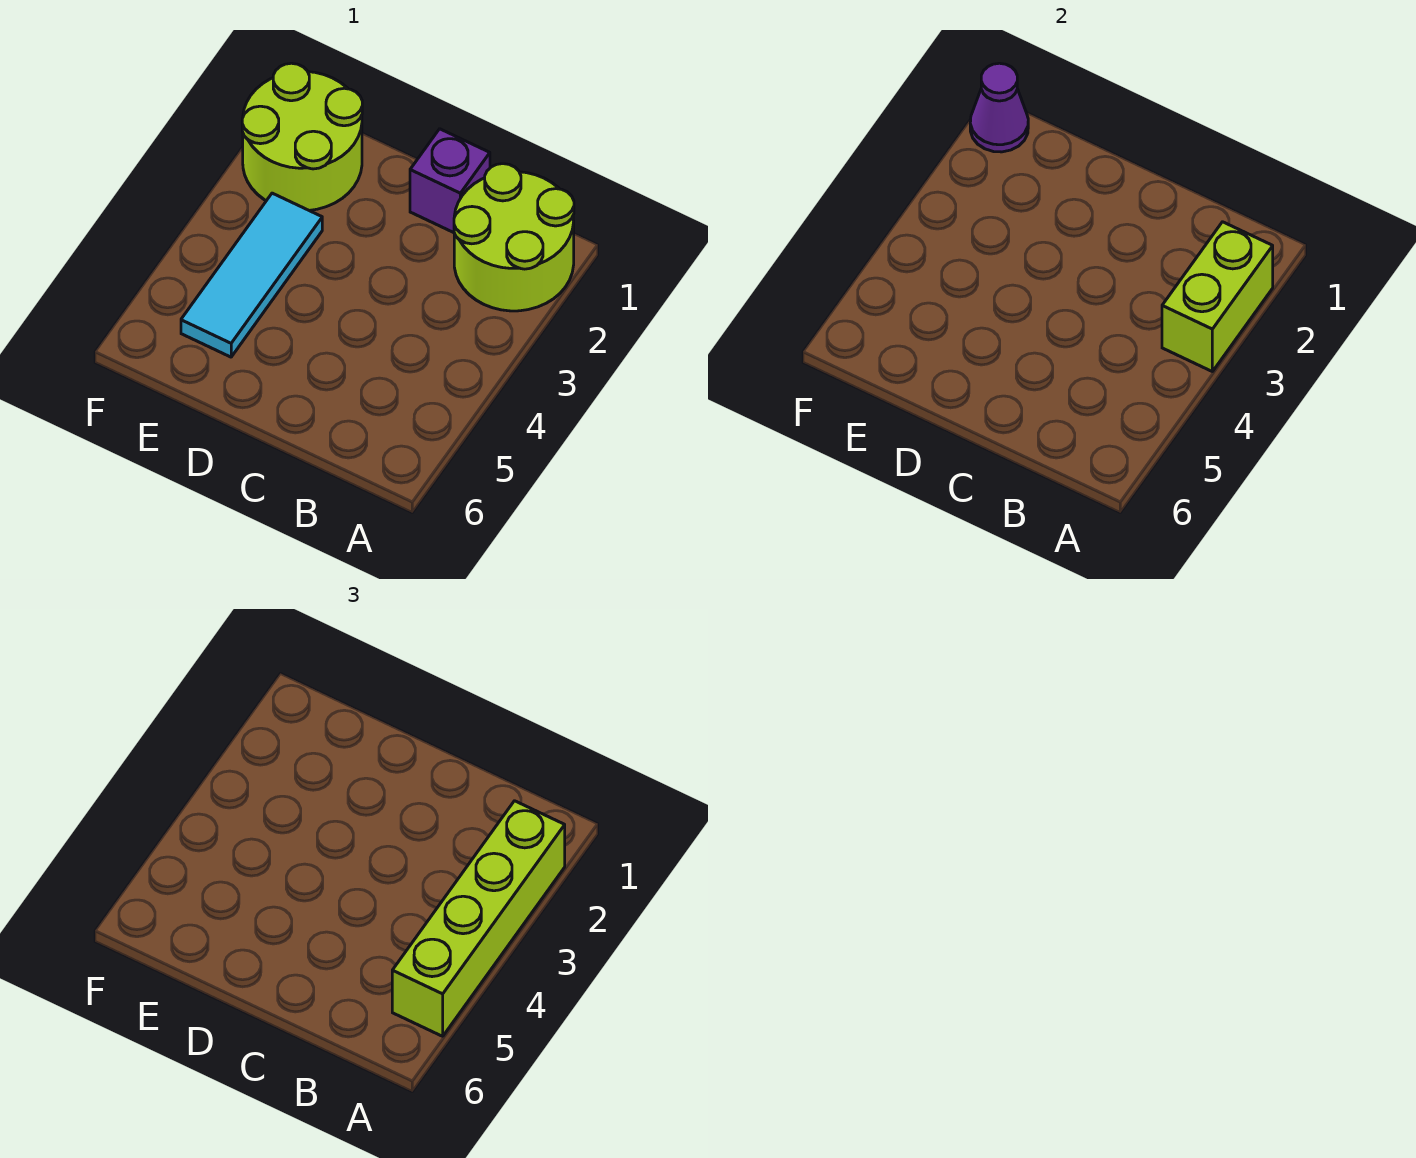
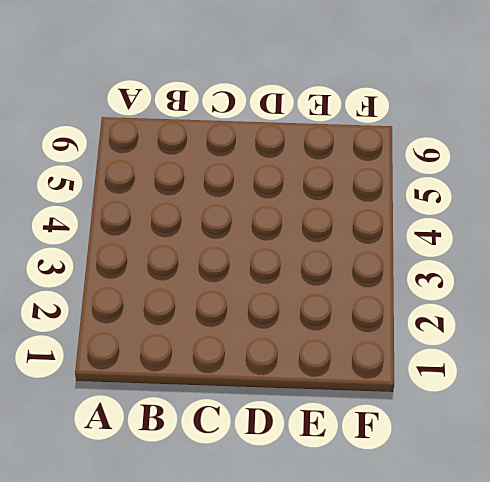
none -> lime 2x2 round brick [454,164,574,311]
none -> purple 1x1 brick [410,129,490,233]

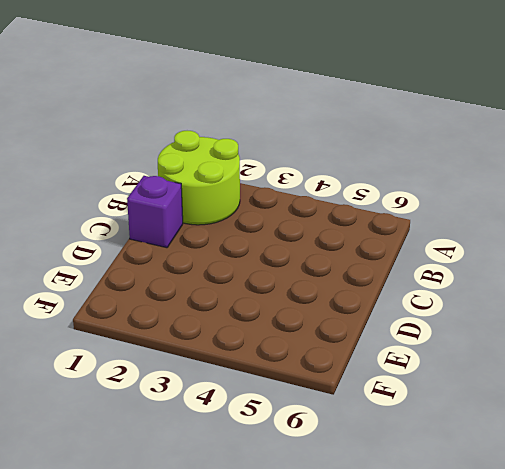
none -> lime 2x2 round brick [242,63,362,210]
none -> cyan 1x3 tile [181,193,322,357]

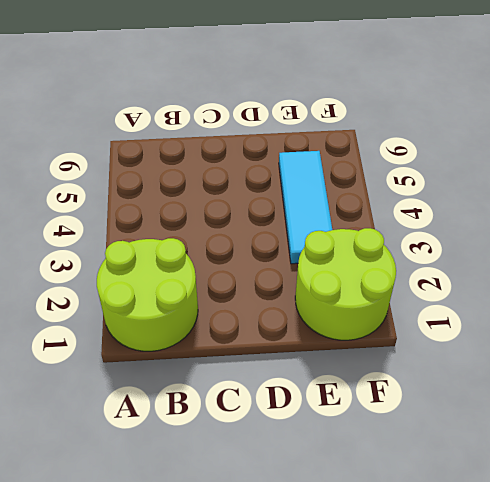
none -> purple 1x1 brick [410,129,490,233]
none -> lime 1x2 brick [1162,222,1273,371]

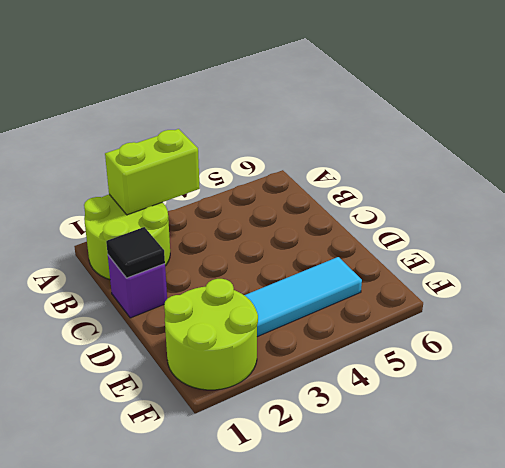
black 1x1 tile [106,227,165,278] -> none
none -> purple 1x1 cone [970,63,1028,152]
none -> lime 1x4 brick [392,801,565,1036]

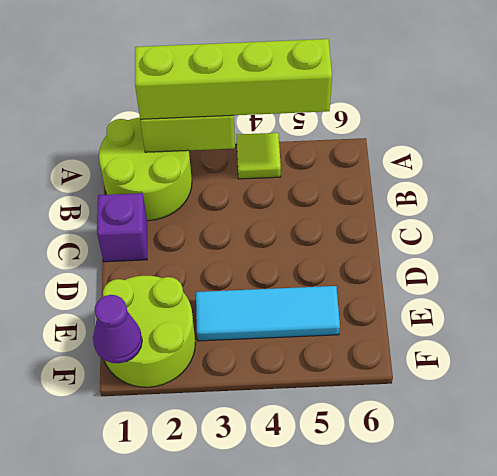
lime 1x1 tile [237,133,281,179] -> none

